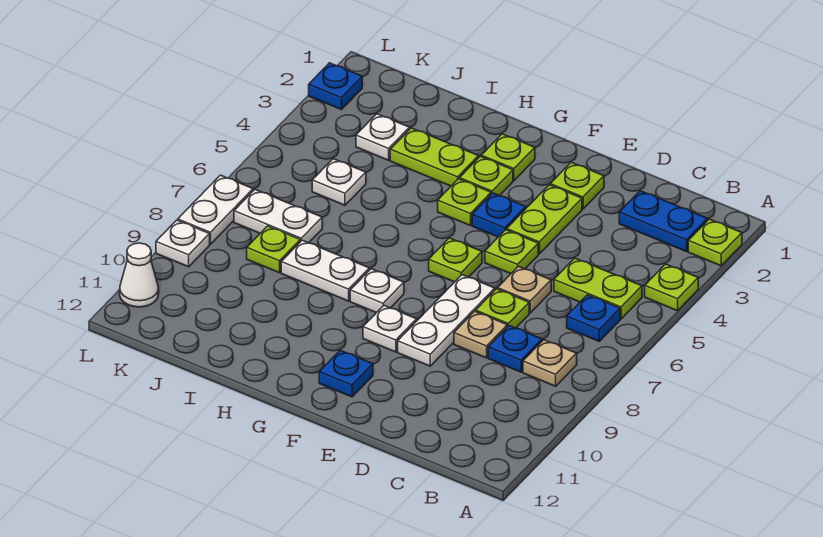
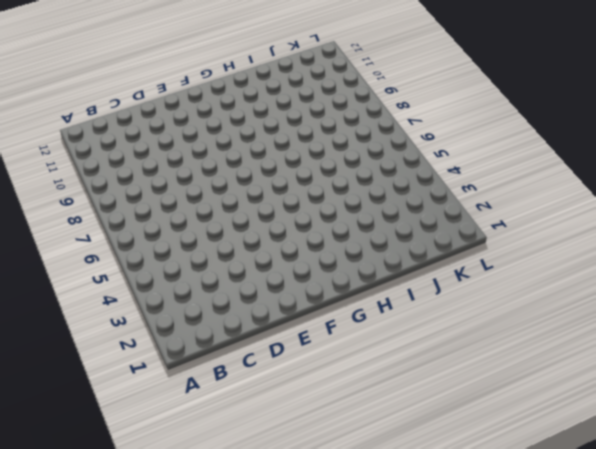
none -> lime 1x1 plate [688,219,742,266]
none -> lime 1x1 plate [645,264,698,311]
none -> blue 1x2 plate [619,191,708,252]
none -> lime 1x2 plate [554,258,642,319]

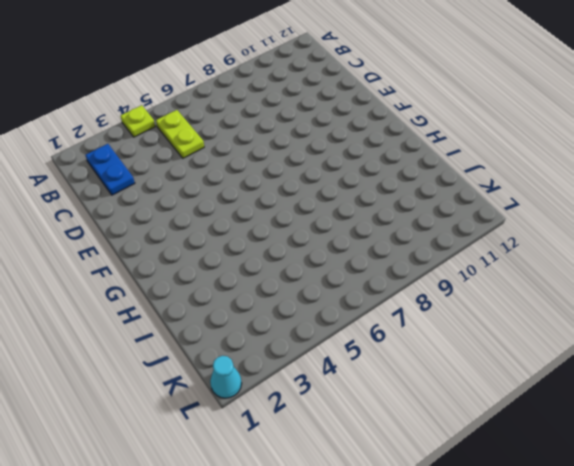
cyan 1x1 cone [210,356,242,398] -> none
none -> lime 1x1 plate [688,219,742,266]
none -> blue 1x1 plate [567,295,620,341]
none -> tan 1x1 plate [523,340,577,386]
none -> blue 1x1 plate [488,326,542,372]

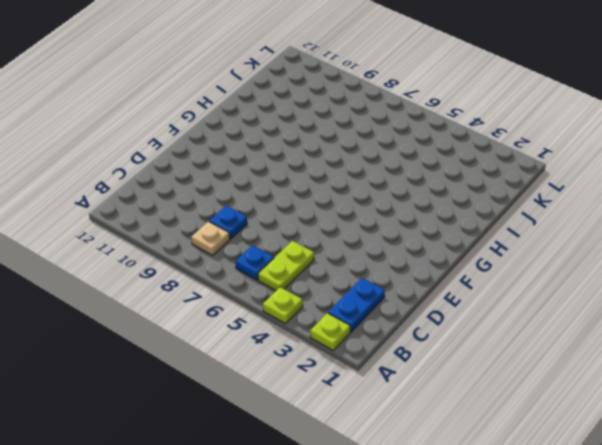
none -> tan 1x1 plate [498,266,551,313]
none -> lime 1x1 plate [476,289,529,328]
none -> tan 1x1 plate [454,311,508,358]
none -> lime 1x1 plate [550,162,604,209]

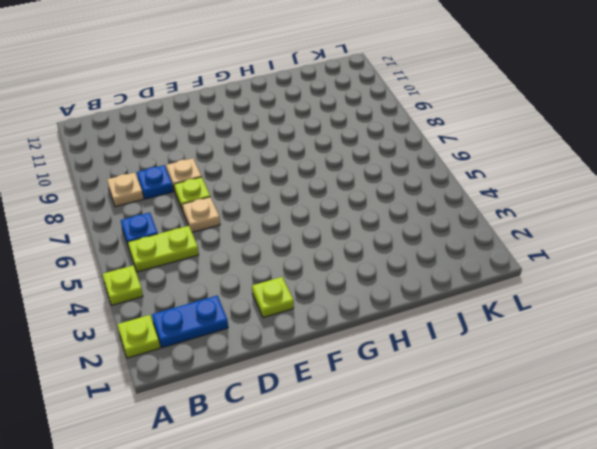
none -> lime 1x2 plate [507,185,582,254]
none -> lime 1x1 plate [485,230,538,274]
none -> white 1x3 plate [398,275,495,366]
none -> blue 1x1 plate [472,193,526,237]

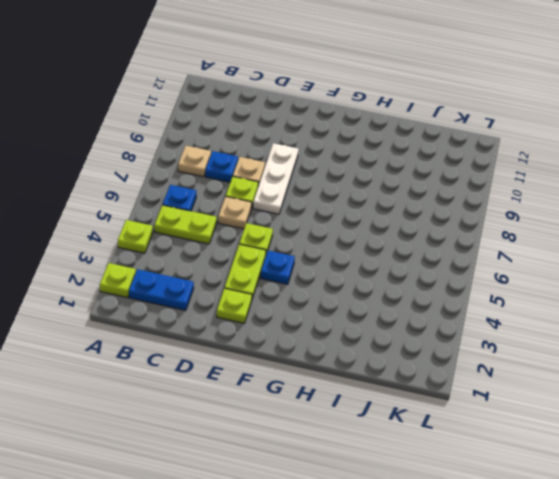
none -> lime 1x1 plate [429,238,482,282]
none -> white 1x1 plate [363,306,417,352]
none -> blue 1x1 plate [319,350,373,397]
none -> lime 1x1 plate [481,134,535,180]

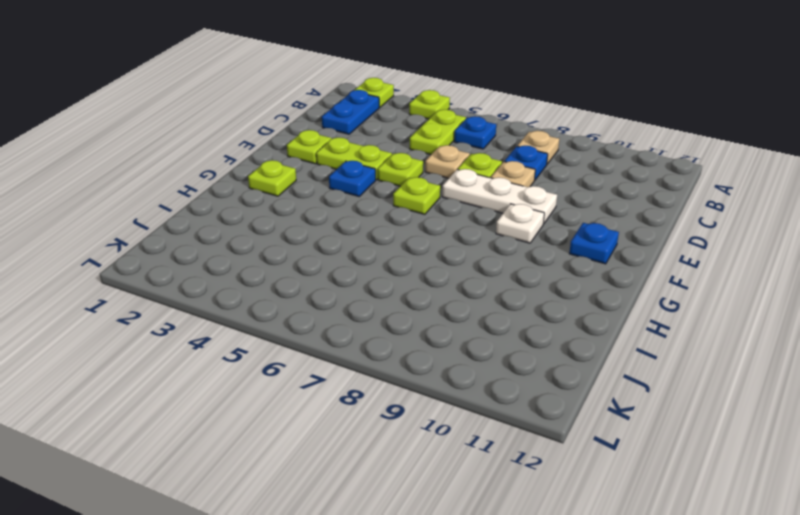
none -> lime 1x1 plate [459,156,513,196]
none -> lime 1x1 plate [438,179,491,226]
none -> white 1x1 plate [350,269,404,313]
none -> lime 1x2 plate [390,128,479,186]

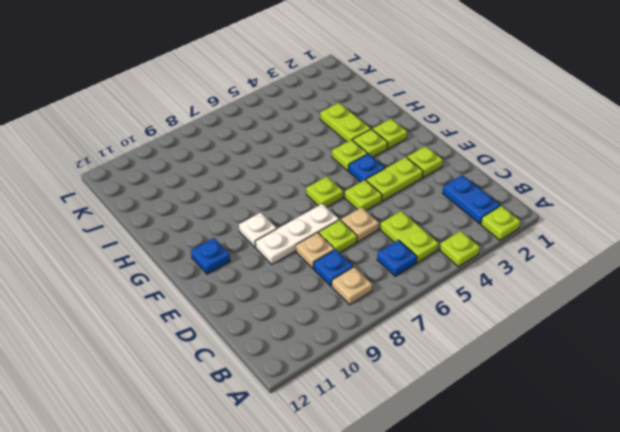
none -> white 1x1 plate [350,269,404,313]
none -> white 1x2 plate [281,240,369,301]
none -> white 1x1 plate [356,114,410,160]
none -> white 1x1 plate [312,159,366,205]

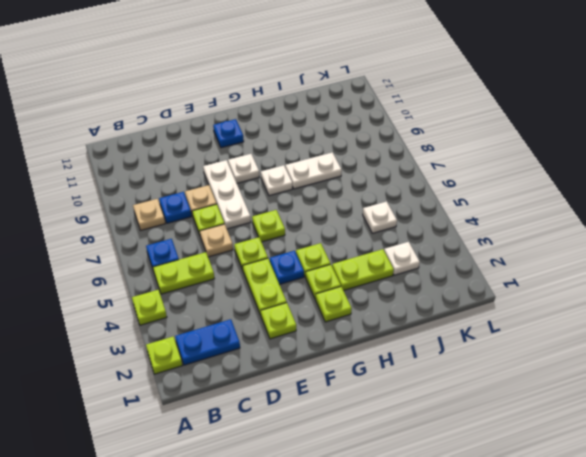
none -> white 1x2 plate [234,190,322,243]
none -> lime 1x1 plate [247,226,300,273]
none -> blue 1x1 plate [309,63,362,110]
none -> white 1x2 plate [178,175,253,244]

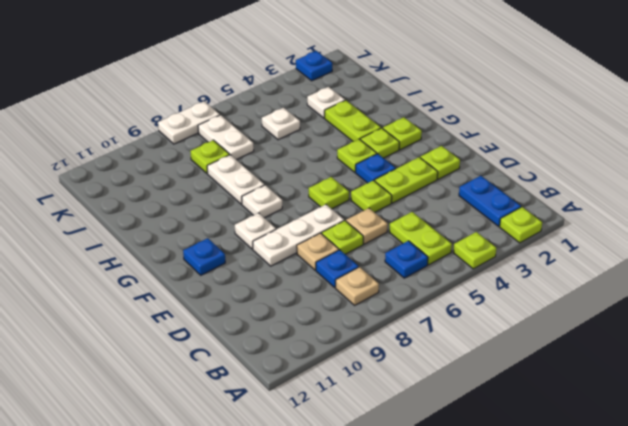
none -> white 1x1 plate [156,220,210,267]
none -> white 1x1 cone [120,243,159,307]

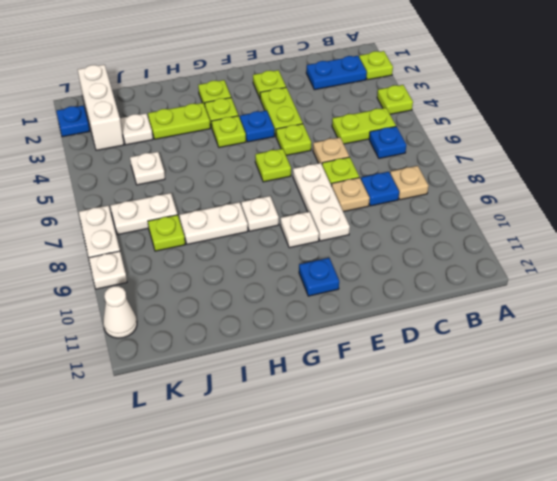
white 1x3 brick [78,65,124,150] -> none

